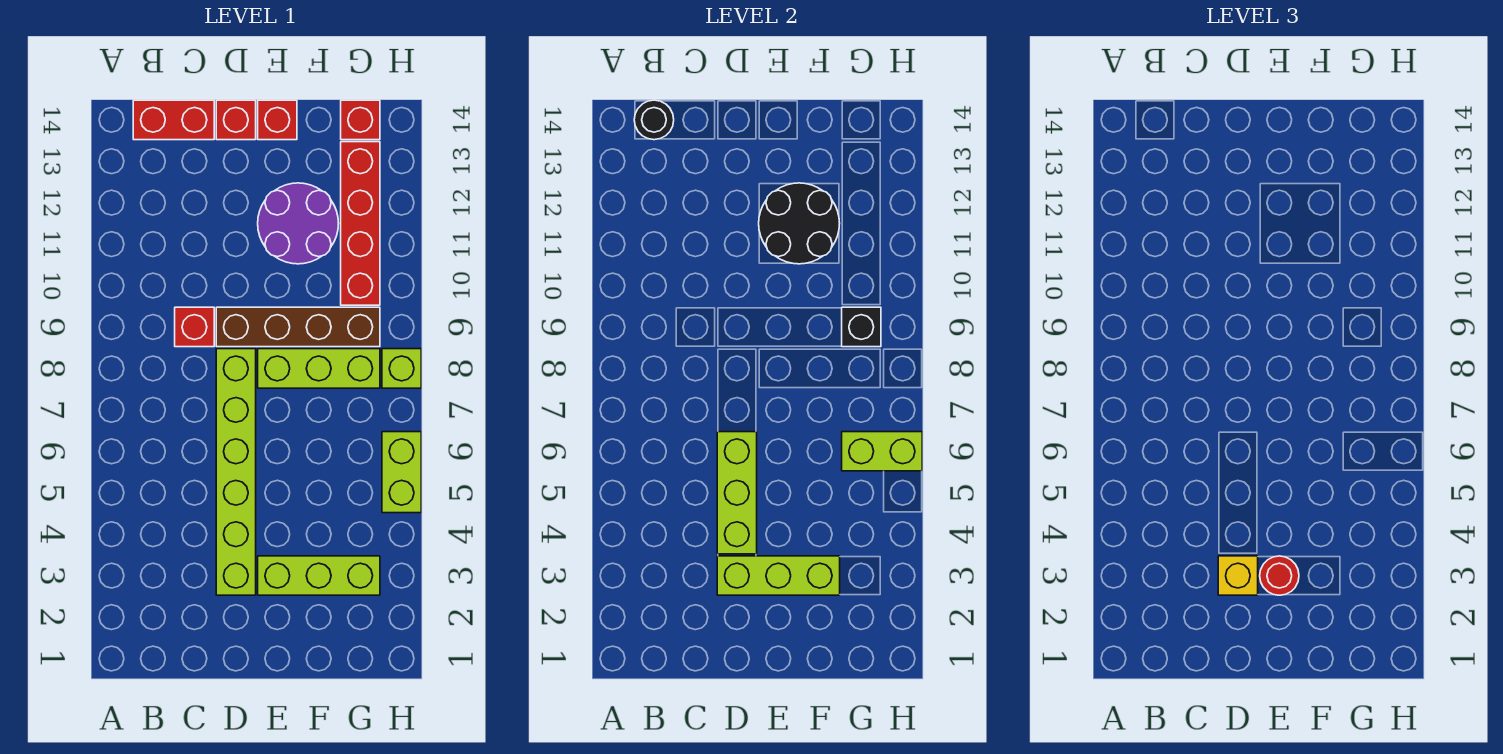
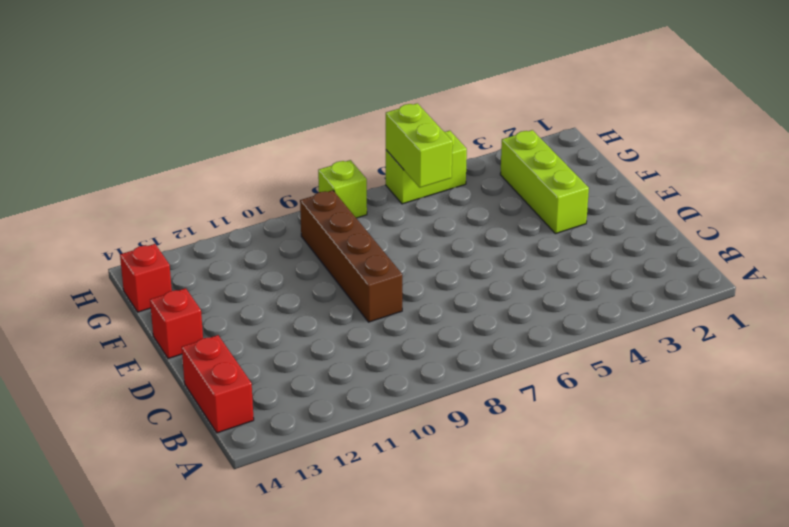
none -> red 1x1 brick [175,307,214,347]
none -> lime 1x6 brick [216,349,256,595]
none -> red 1x1 brick [216,100,256,140]

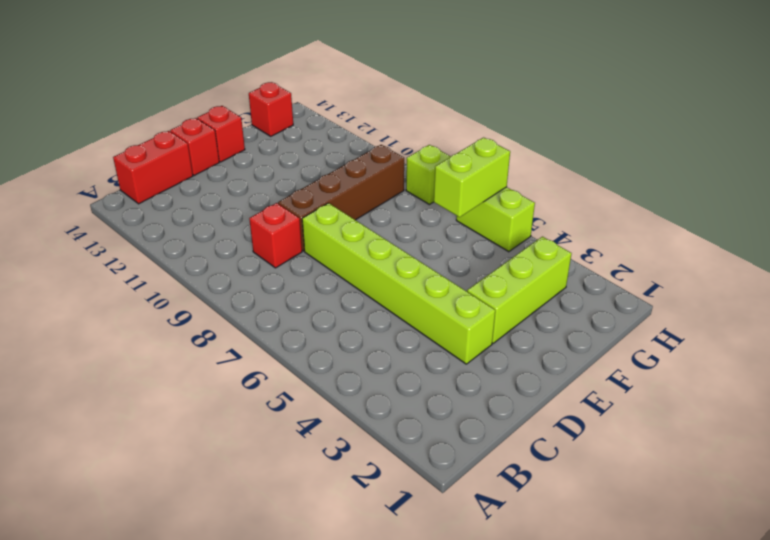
none -> lime 1x3 brick [258,349,380,388]
none -> purple 2x2 round brick [258,183,339,264]
none -> red 1x4 brick [341,142,380,305]

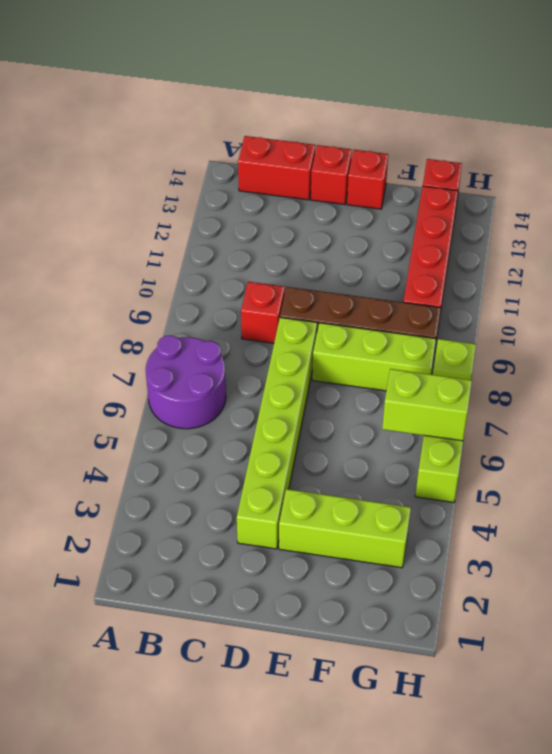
purple 2x2 round brick [146,335,226,429] -> purple 2x2 round brick moved to [258,183,339,264]
none -> black 1x1 round brick [634,100,674,140]
none -> lime 1x3 brick [717,556,840,595]
none -> lime 1x3 brick [717,432,757,554]

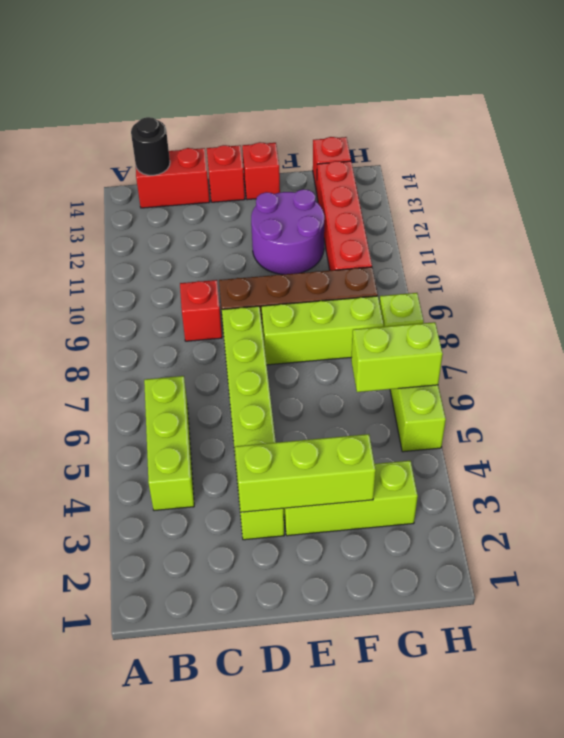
lime 1x3 brick [144,376,194,511] -> lime 1x3 brick moved to [717,432,757,554]
none -> black 2x2 round brick [759,183,840,264]
none -> black 1x1 brick [842,307,881,347]
none -> yellow 1x1 brick [1218,556,1258,595]

